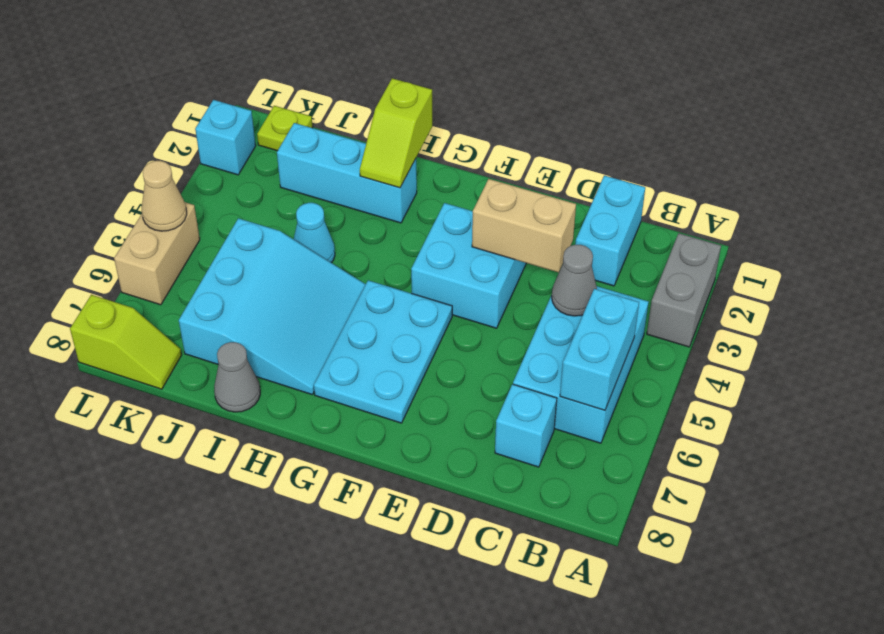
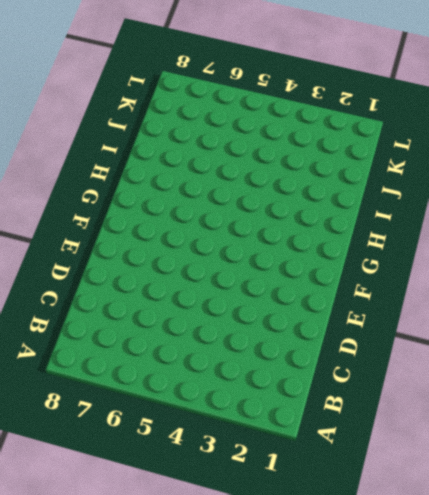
none -> grey 1x2 brick [647,233,721,347]
none -> cyan 2x3 brick [513,286,649,443]
none -> cyan 1x2 brick [575,175,645,286]

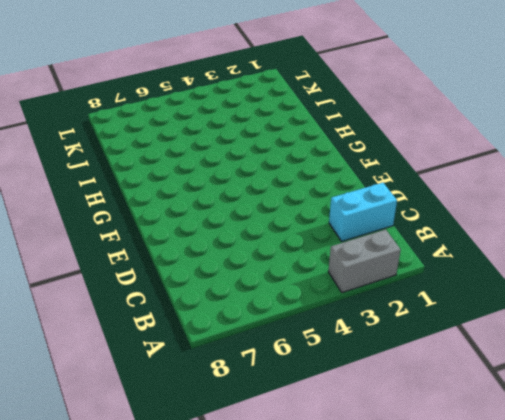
none -> cyan 2x3 brick [513,286,649,443]
none -> cyan 1x1 brick [495,384,557,467]
none -> cyan 2x2 brick [411,203,526,328]

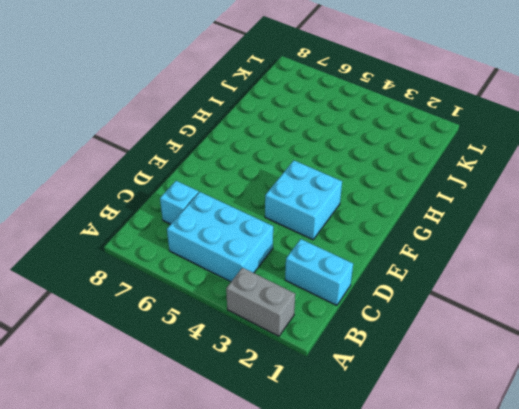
none -> cyan 2x3 plate [314,280,452,423]
none -> cyan 1x3 brick [277,123,417,223]
none -> cyan 3x3 slope [179,218,366,395]

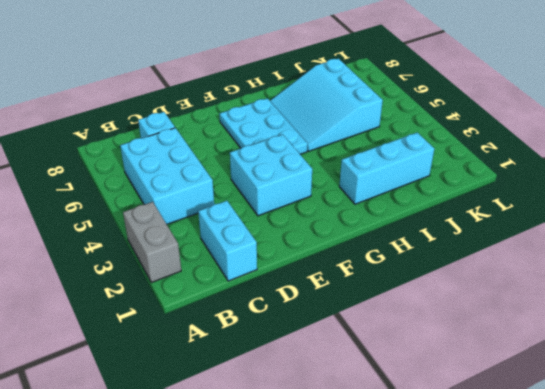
none -> cyan 1x1 cone [294,203,335,263]
none -> grey 1x1 cone [214,342,260,412]
none -> lime 1x1 plate [257,106,313,151]

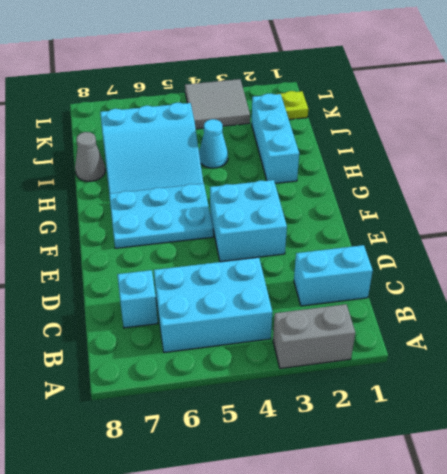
grey 2x2 tile [185,79,250,129] -> none
none -> lime 1x2 slope [70,295,182,389]
none -> cyan 1x1 brick [195,100,256,175]
none -> tan 1x2 brick [114,202,200,305]

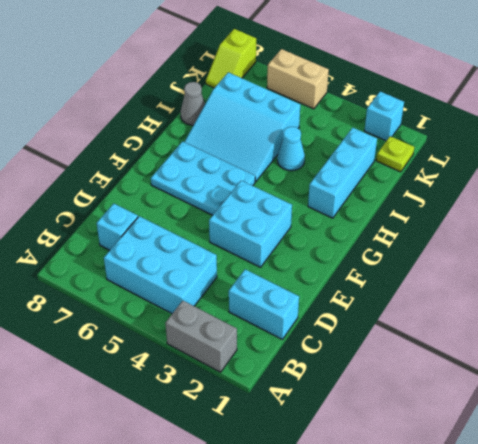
none -> cyan 1x2 brick [560,289,639,410]
none -> grey 1x1 cone [552,245,597,316]
none -> tan 1x2 brick [472,179,576,272]

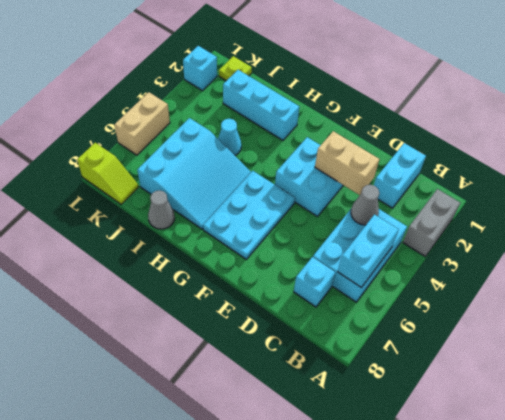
none -> lime 1x2 slope [360,78,432,188]
none -> tan 1x1 cone [142,161,187,231]

